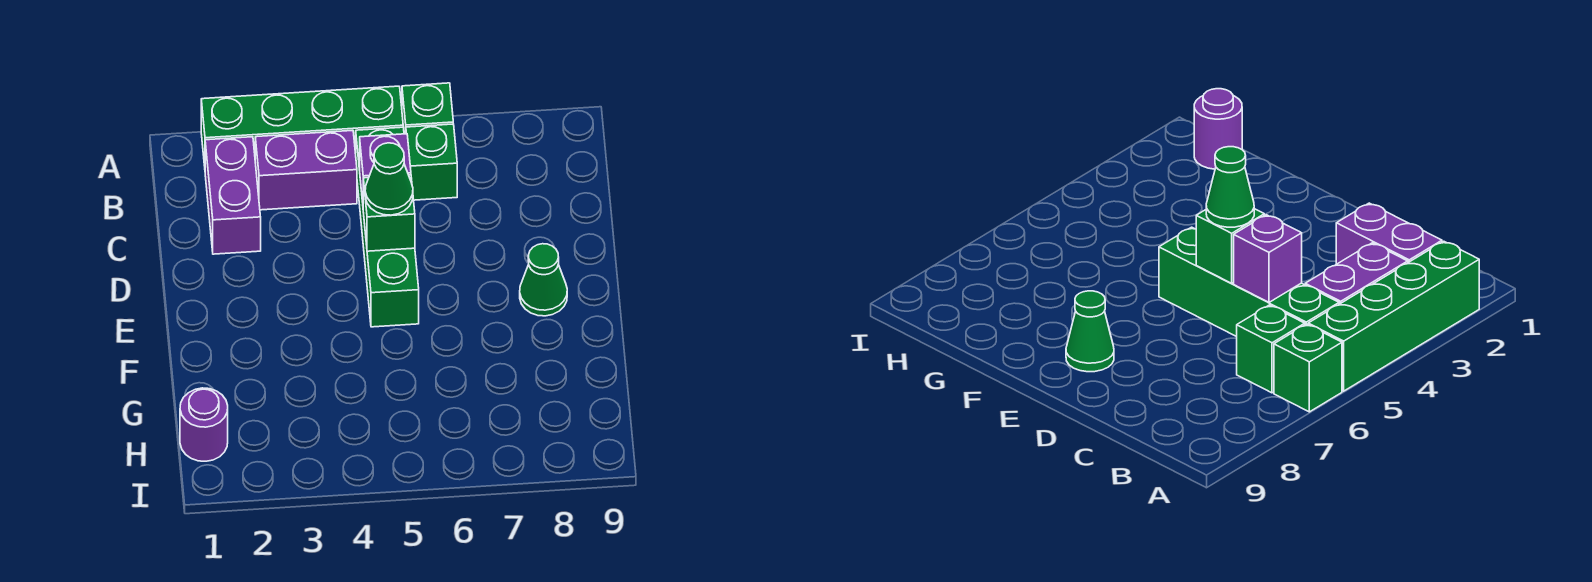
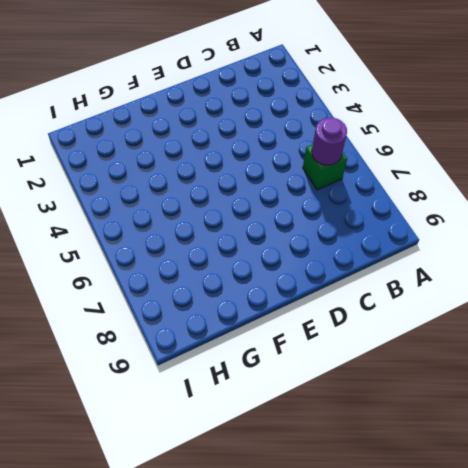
purple 1x1 round brick [312,117,347,165] -> purple 1x1 round brick moved to [180,388,228,461]
none -> green 1x4 brick [201,86,403,166]
none -> green 1x1 brick [402,83,453,134]

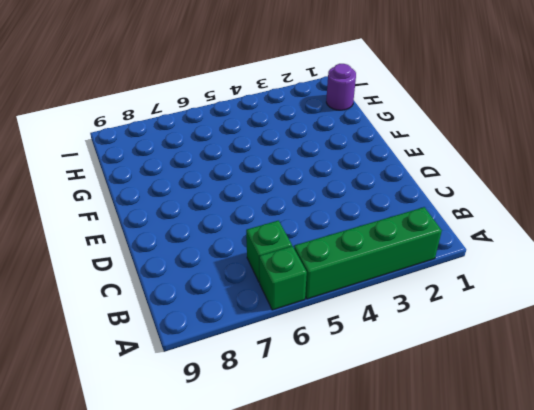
none -> purple 1x2 brick [205,137,261,254]
none -> purple 1x2 brick [255,130,357,210]

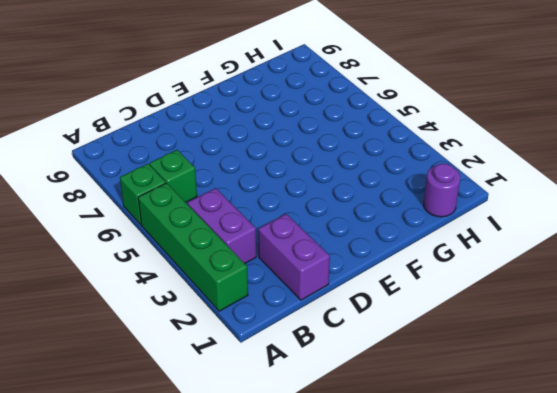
purple 1x2 brick [258,214,330,300] -> purple 1x2 brick turned to [205,137,261,254]
none -> green 1x4 brick [356,127,419,327]
none -> green 1x1 cone [520,244,567,316]

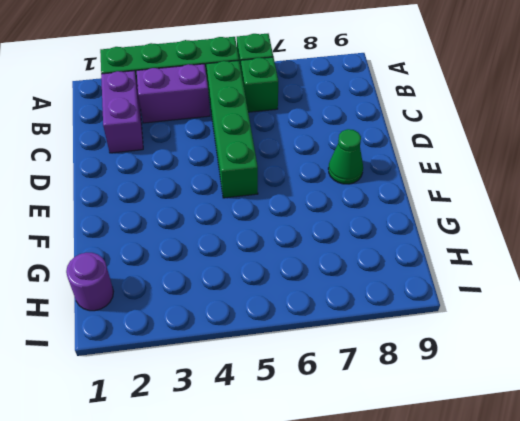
none -> purple 1x1 brick [360,134,411,202]
none -> green 1x1 brick [363,175,415,251]

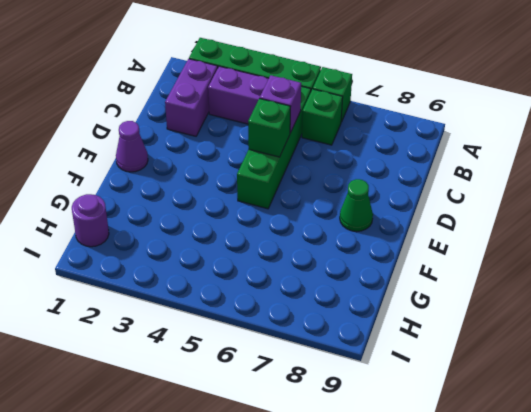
purple 1x1 cone [116,121,148,172] -> none
none -> green 1x1 cone [365,143,413,215]

